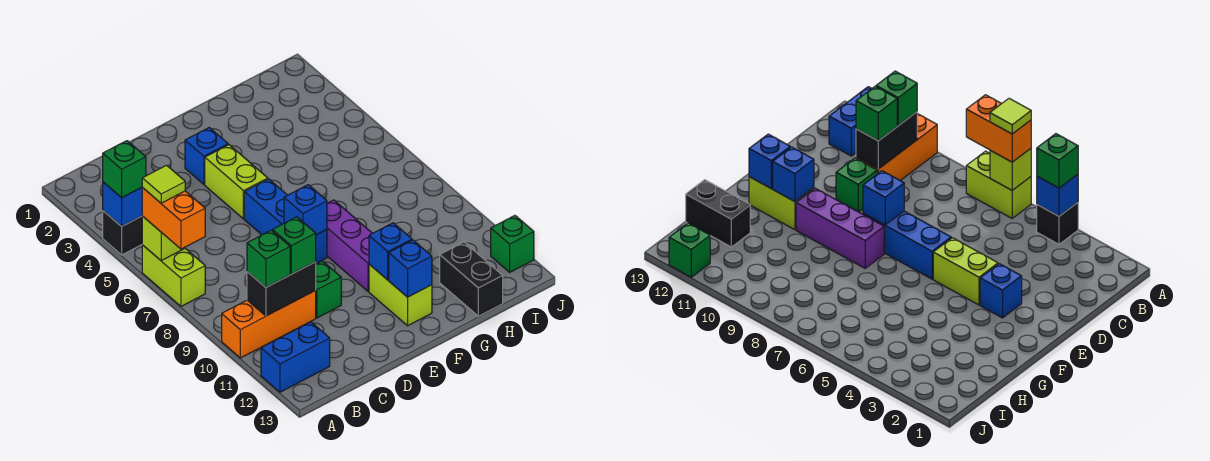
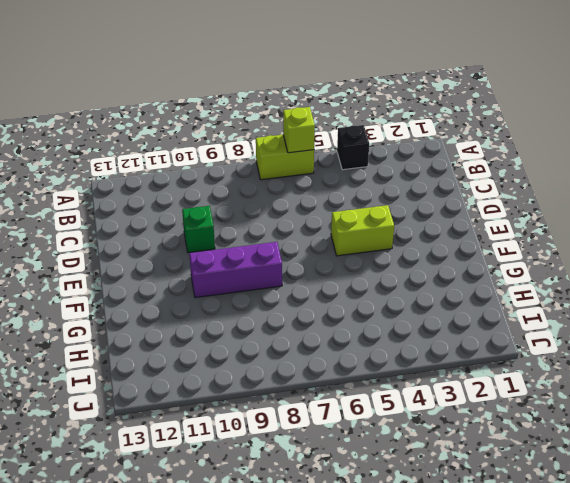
none -> orange 1x3 brick [222,291,316,358]
none -> blue 1x2 brick [261,322,330,392]
none -> blue 1x1 brick [185,127,228,184]

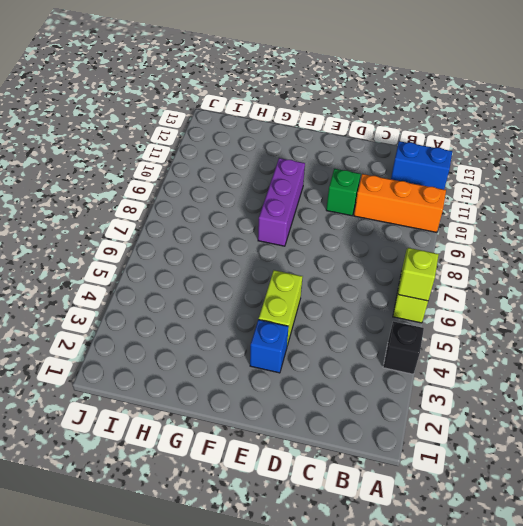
none -> blue 1x3 brick [244,179,327,263]
none -> lime 1x2 brick [369,264,432,326]
none -> black 1x2 brick [440,242,503,316]

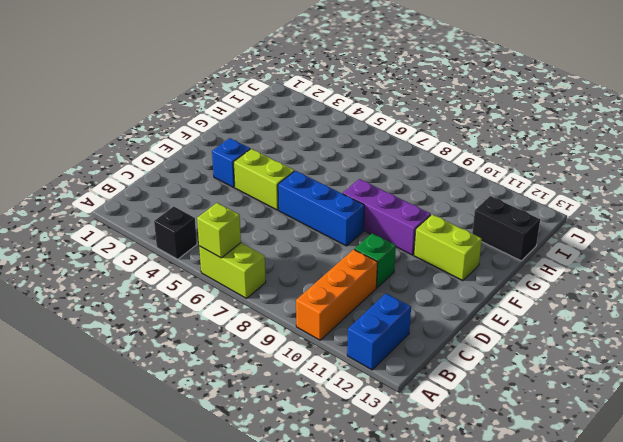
none -> green 1x1 brick [491,216,534,272]
none -> blue 1x1 brick [103,182,142,226]
none -> black 1x2 brick [247,262,316,316]

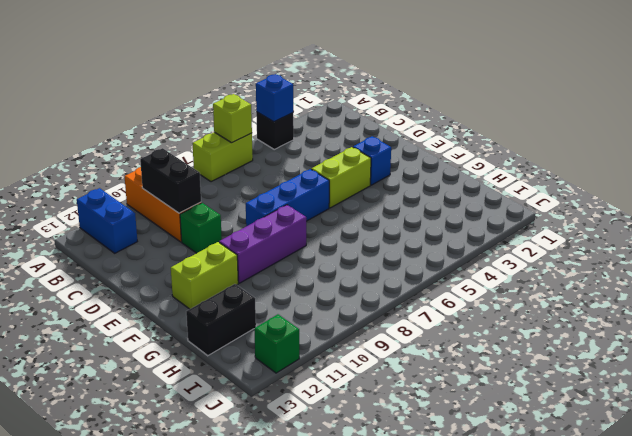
none -> blue 1x1 brick [284,185,327,235]
none -> blue 1x1 brick [369,223,412,280]
none -> blue 1x1 brick [389,240,432,297]

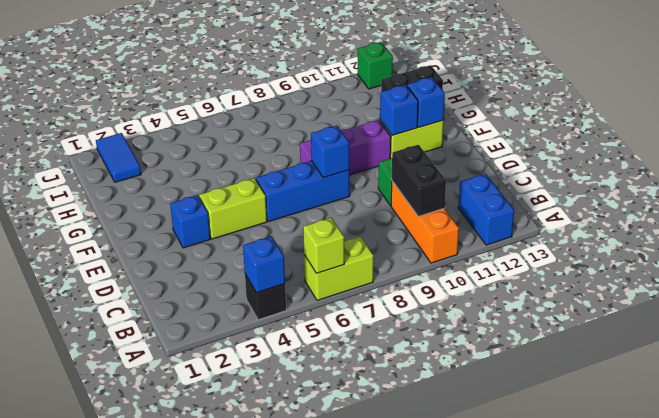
blue 1x2 tile [96,133,141,182] -> none
none -> green 1x1 brick [103,141,146,198]
none -> orange 1x2 brick [142,188,205,249]
none -> green 1x1 brick [247,230,290,287]

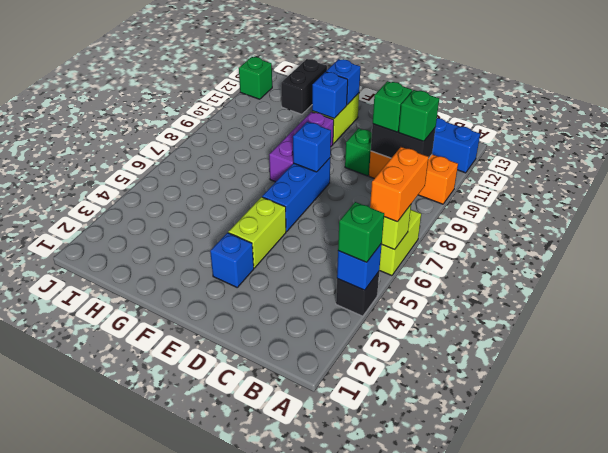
none -> lime 1x1 tile [142,165,185,203]

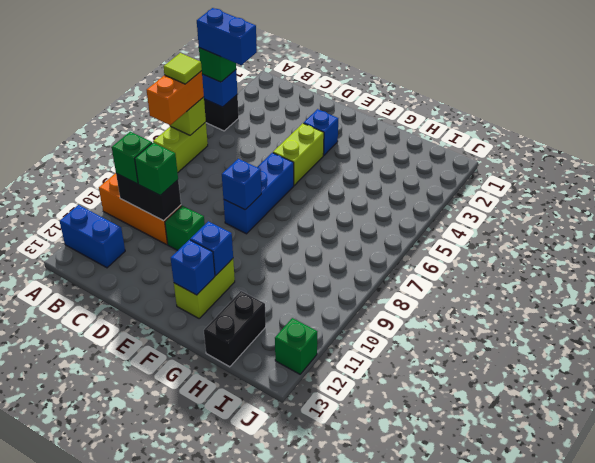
blue 1x2 brick [197,8,257,65] -> none
none -> purple 1x3 brick [327,200,372,291]

